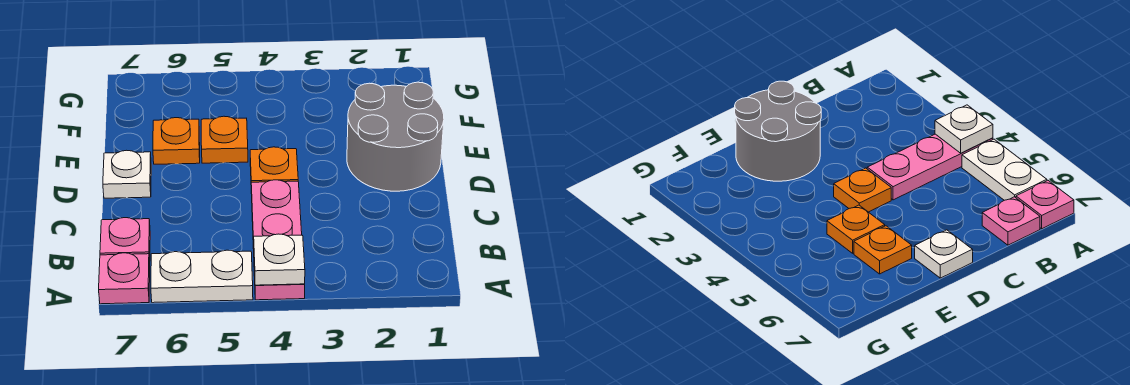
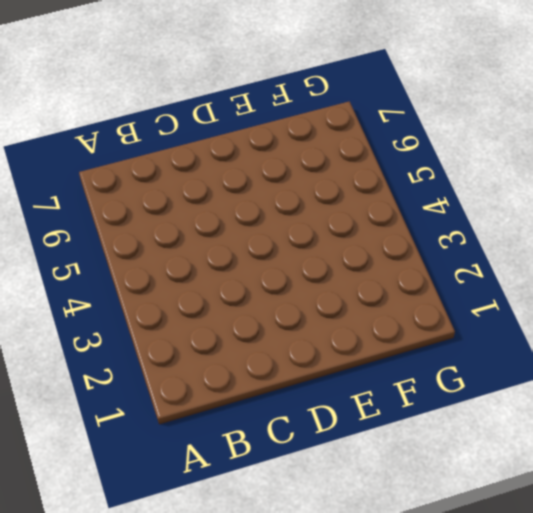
none -> pink 1x3 plate [251,180,305,300]
none -> white 1x2 plate [151,250,253,303]

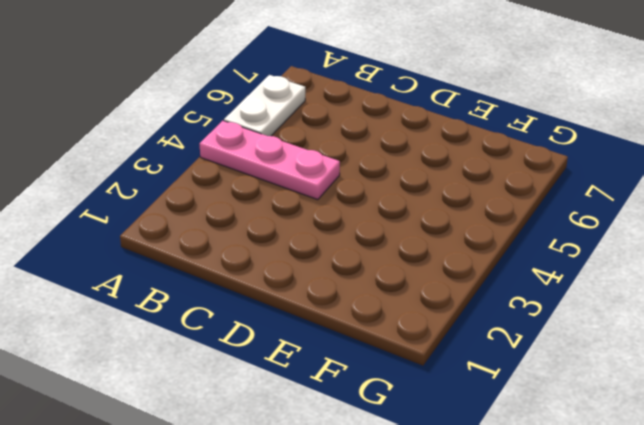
none -> pink 1x1 plate [99,253,150,304]
none -> pink 1x1 plate [100,218,150,264]

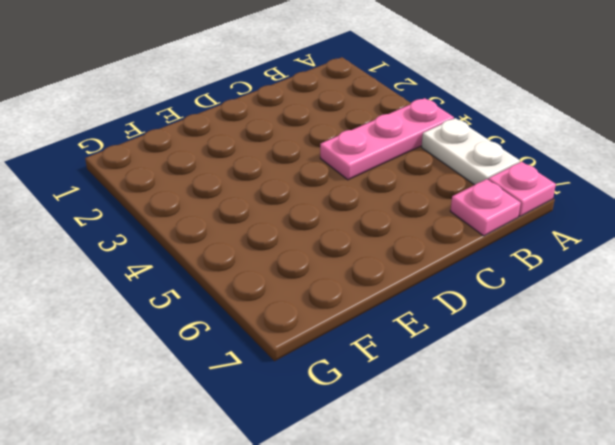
none -> grey 2x2 round brick [347,82,444,191]
none -> orange 1x1 plate [250,147,298,194]

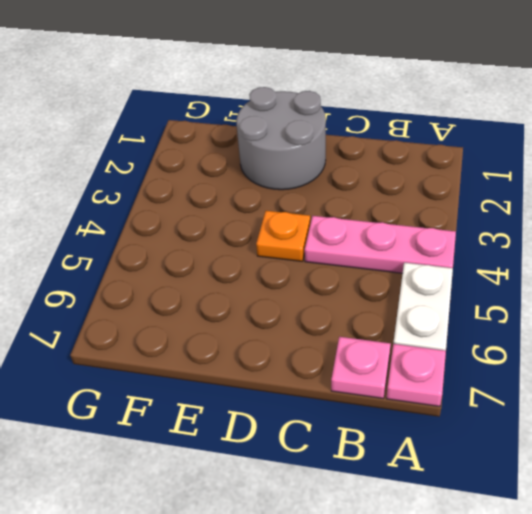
none -> white 1x1 plate [103,150,151,198]
none -> orange 1x1 plate [201,116,248,163]

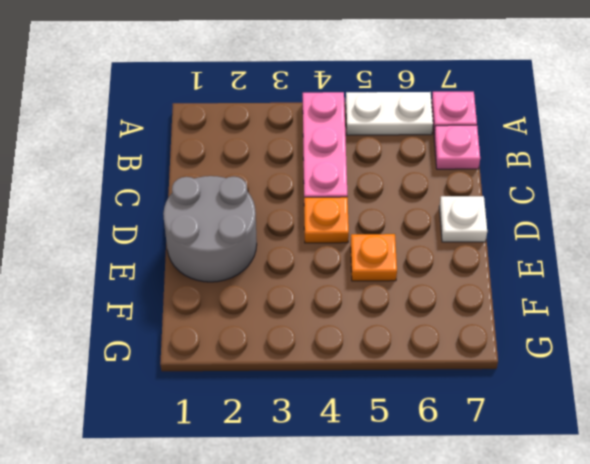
none -> orange 1x1 plate [153,118,200,164]
none -> white 1x1 plate [254,234,305,285]

